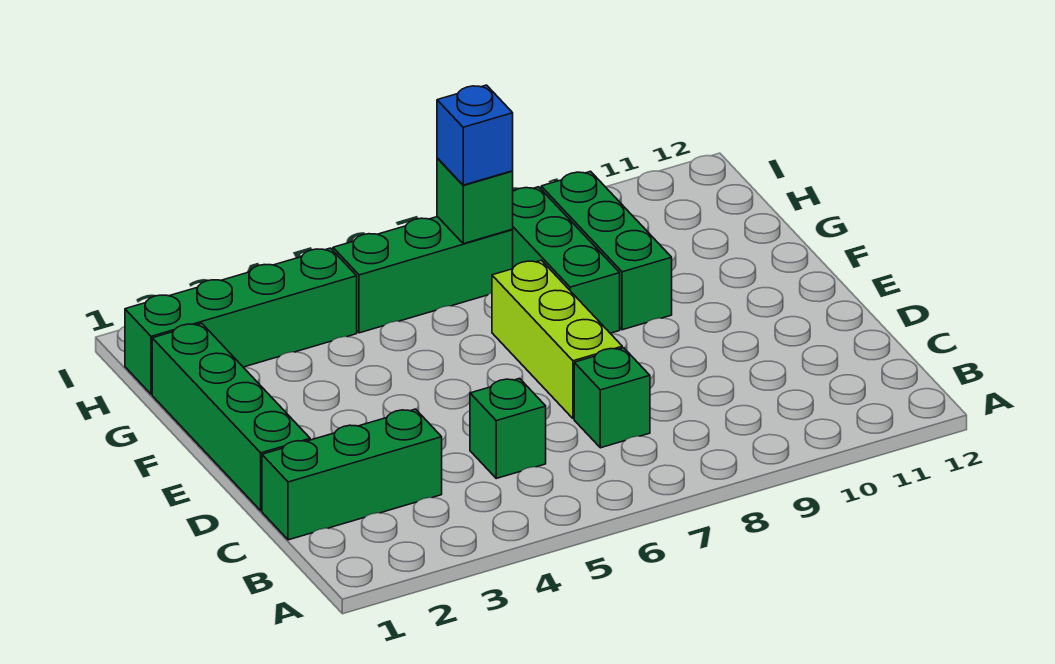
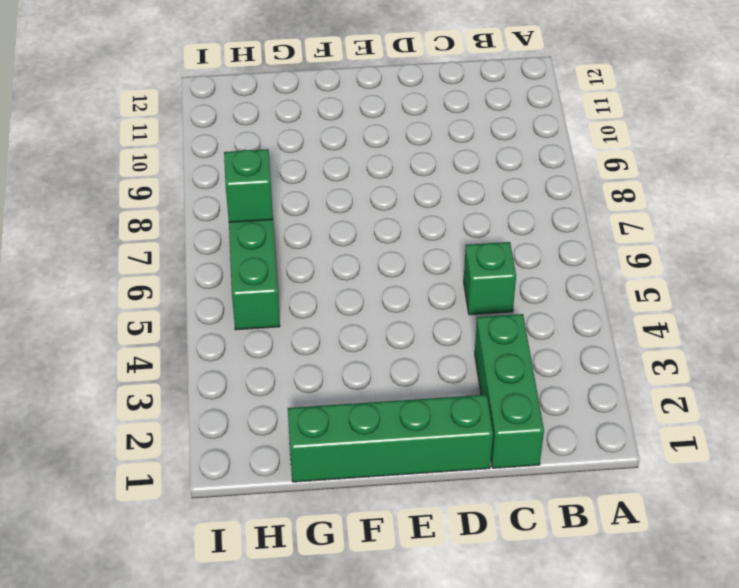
none -> green 1x1 brick [574,348,650,448]
none -> lime 1x3 brick [492,260,622,419]

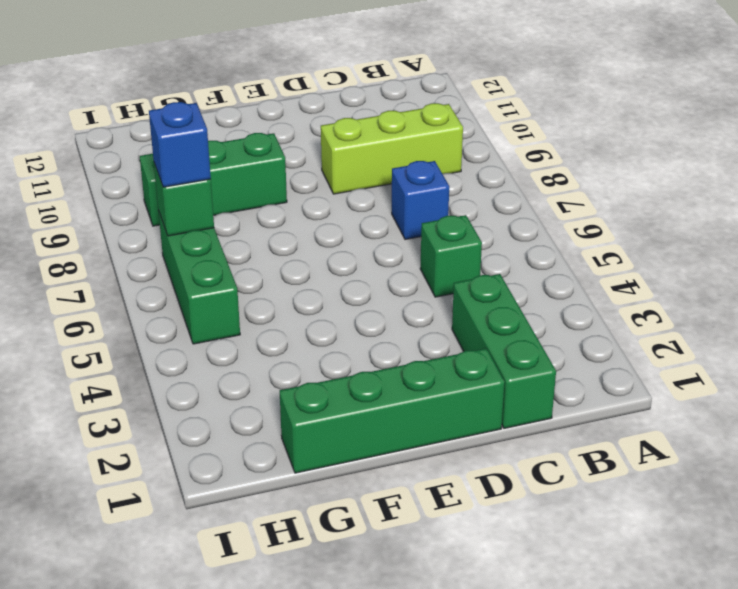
lime 1x3 brick [321,103,463,194] -> lime 1x3 brick moved to [492,260,622,419]
blue 1x1 brick [392,161,449,240] -> green 1x1 brick [574,348,650,448]
none -> green 1x3 brick [512,187,620,333]
none -> green 1x4 brick [125,248,357,394]

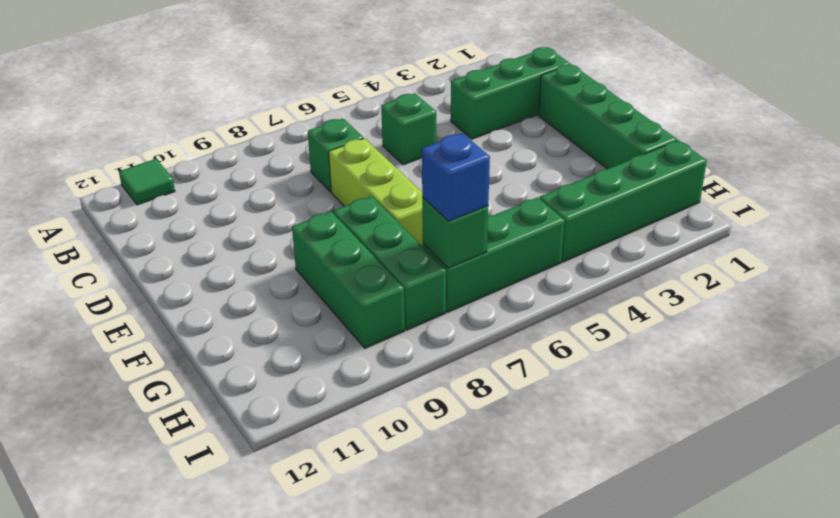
green 1x1 tile [119,159,175,205] -> none

